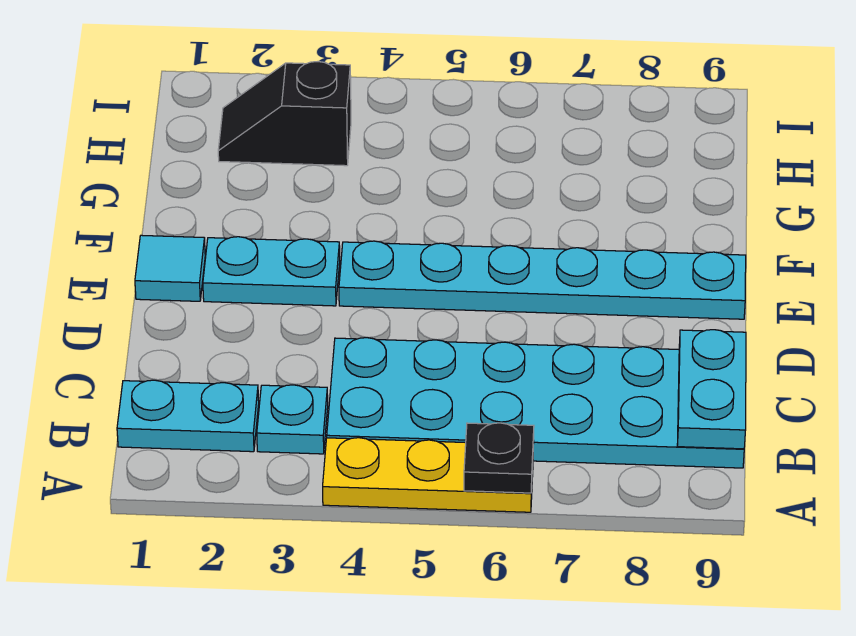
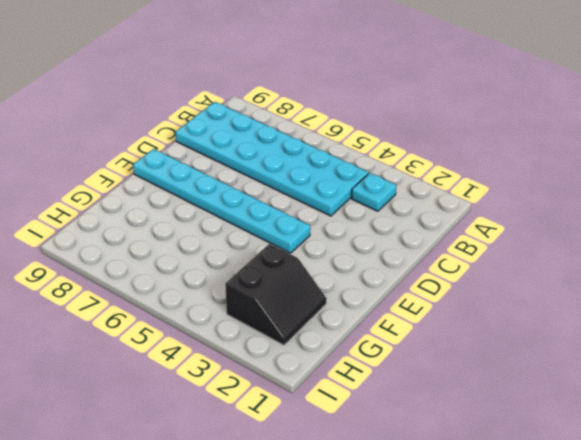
black 2x2 slope [225,244,327,345] -> black 1x2 slope [218,62,351,166]
none -> yellow 1x3 plate [323,438,533,512]
none -> cyan 1x2 plate [117,380,259,452]

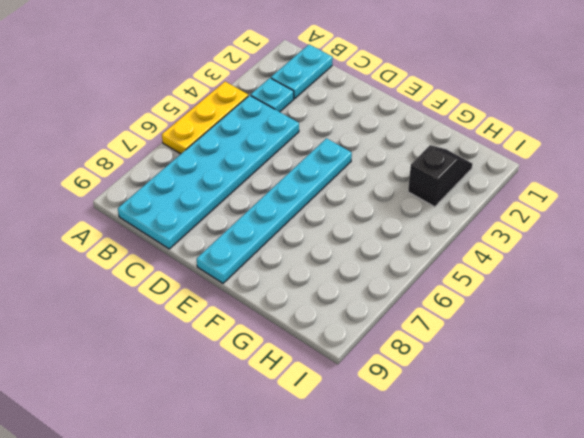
none -> cyan 1x1 tile [135,235,205,301]
none -> cyan 1x2 plate [203,237,340,306]

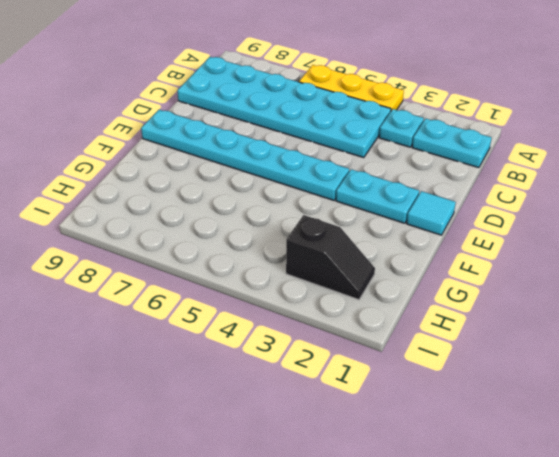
none -> black 1x1 plate [464,423,534,493]
none -> cyan 1x2 plate [677,330,746,449]

